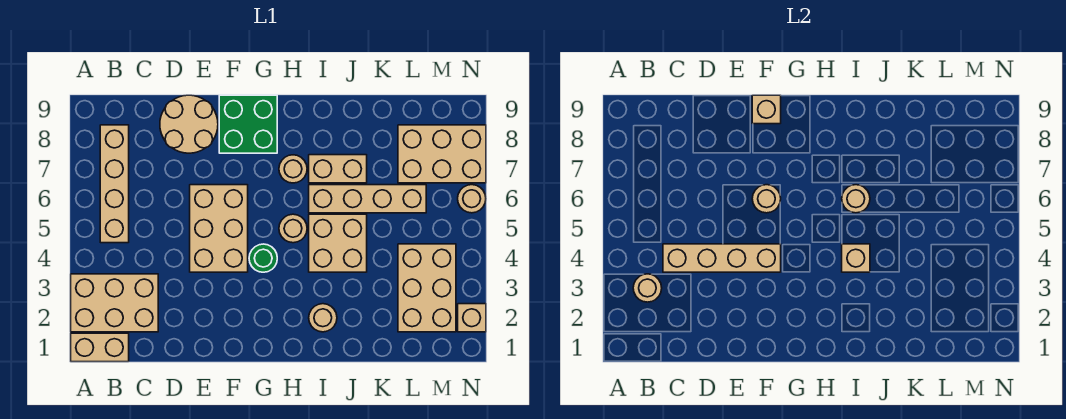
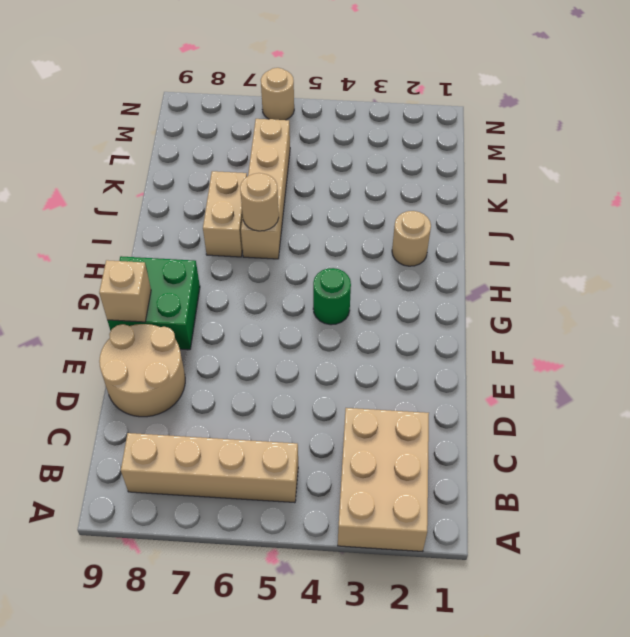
none -> tan 1x2 brick [71,333,129,362]
none -> tan 2x3 brick [190,185,248,272]
none -> tan 1x1 round brick [279,214,307,243]

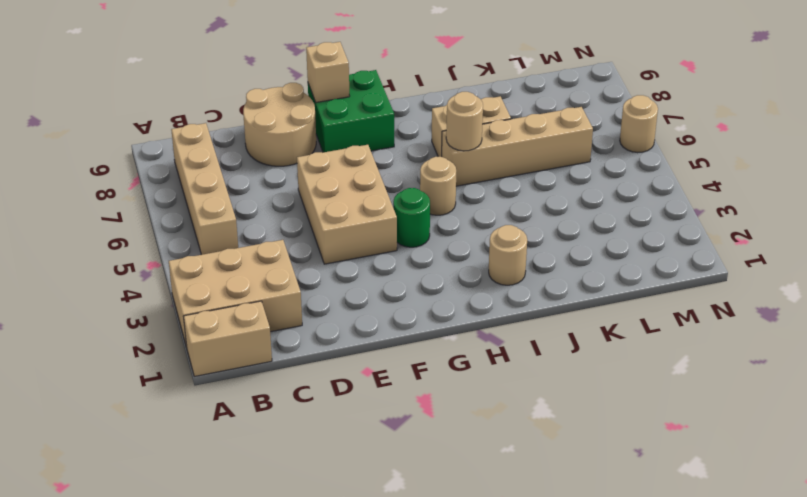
none -> tan 1x1 round brick [279,155,307,183]
none -> tan 2x2 brick [309,214,367,272]
none -> tan 2x3 brick [398,244,456,332]

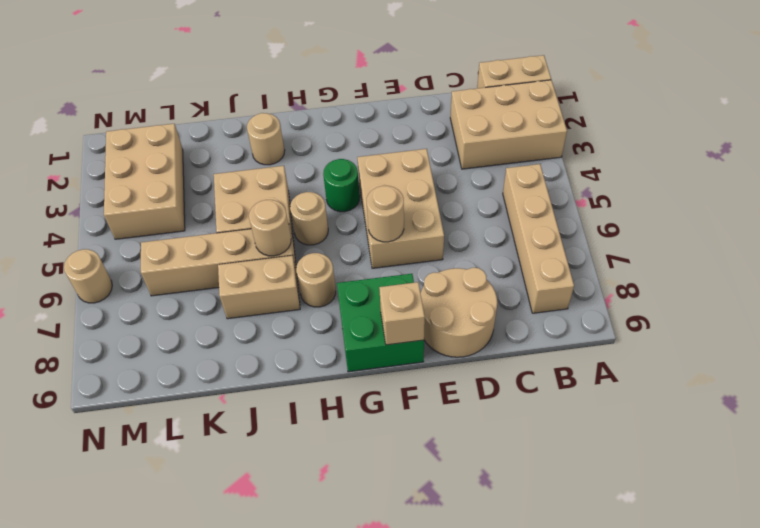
none -> tan 2x3 brick [398,125,486,183]
none -> tan 1x1 brick [458,304,486,332]
none -> tan 1x1 round brick [633,274,662,302]

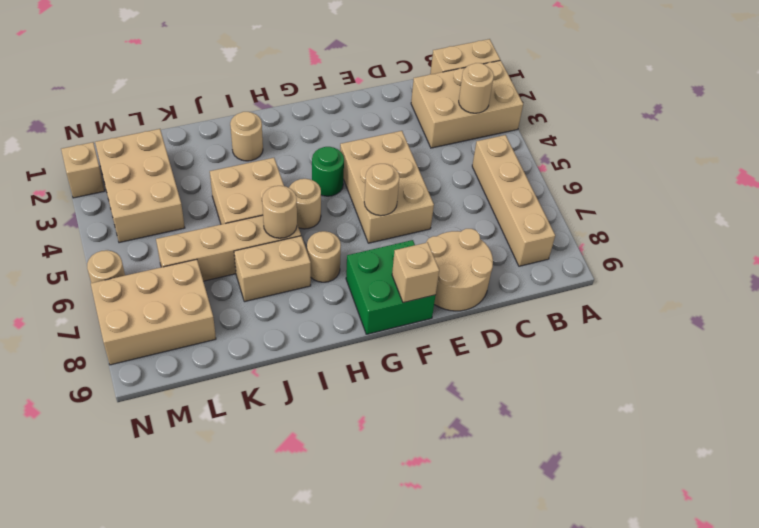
none -> tan 1x4 brick [663,244,781,272]
none -> tan 1x1 brick [842,244,870,272]

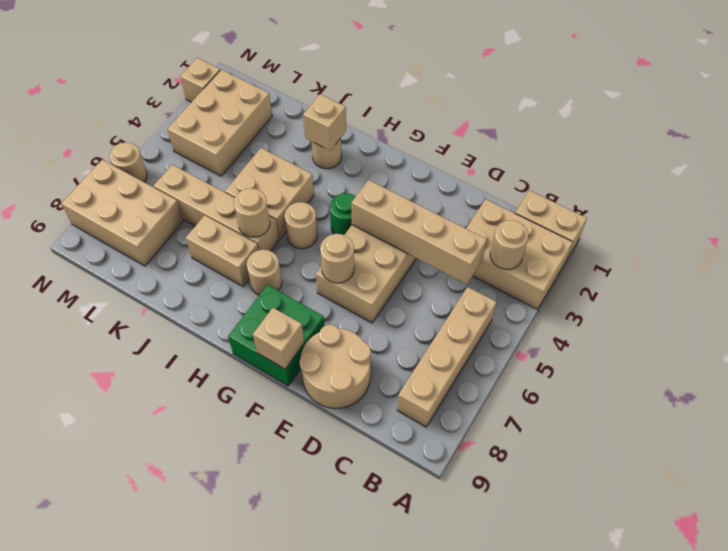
tan 1x1 brick [303,94,346,150] -> tan 1x1 brick moved to [842,244,870,272]

